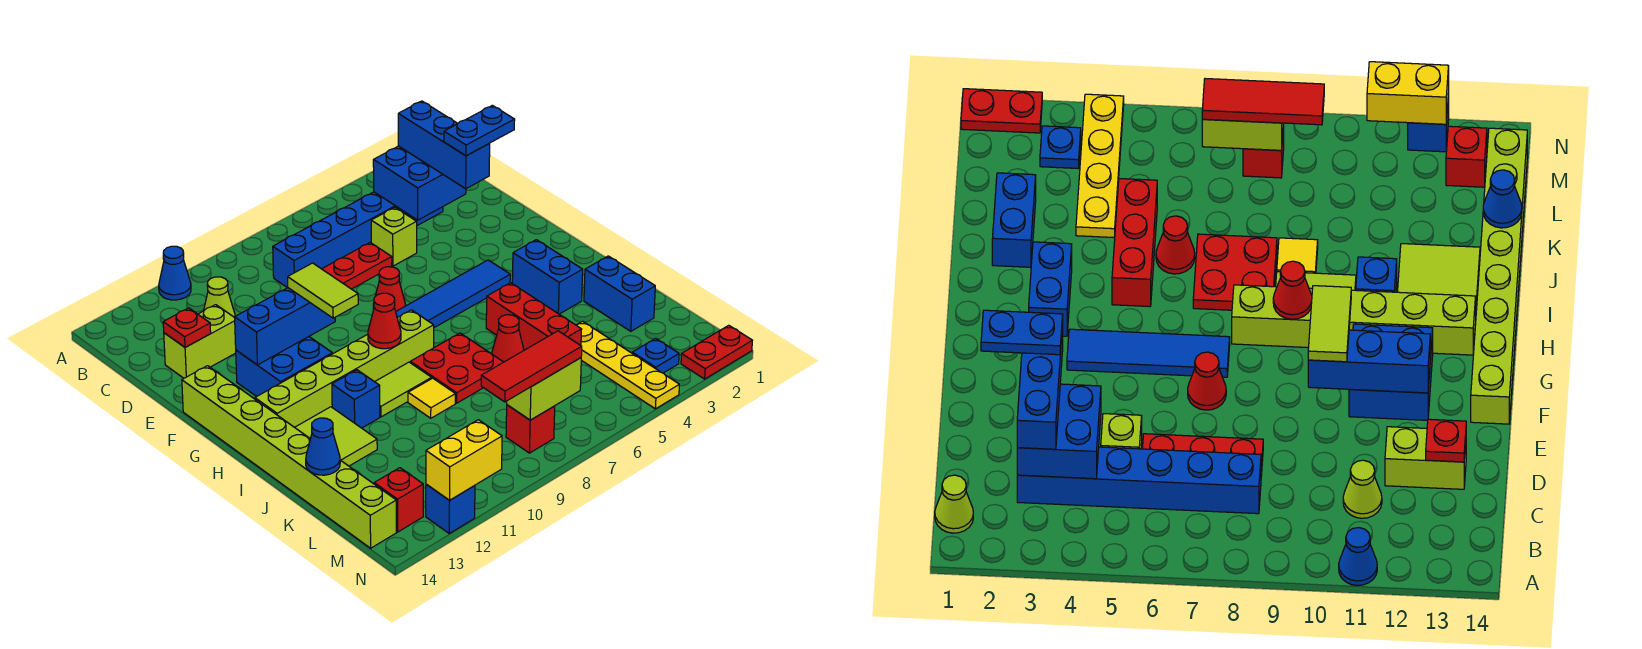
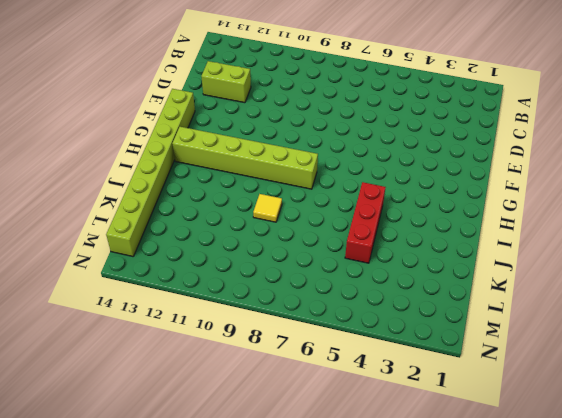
none -> blue 1x1 cone [159,246,191,300]
none -> lime 1x1 cone [935,475,973,533]
none -> blue 1x6 brick [273,192,443,288]
none -> lime 1x1 cone [204,277,235,318]

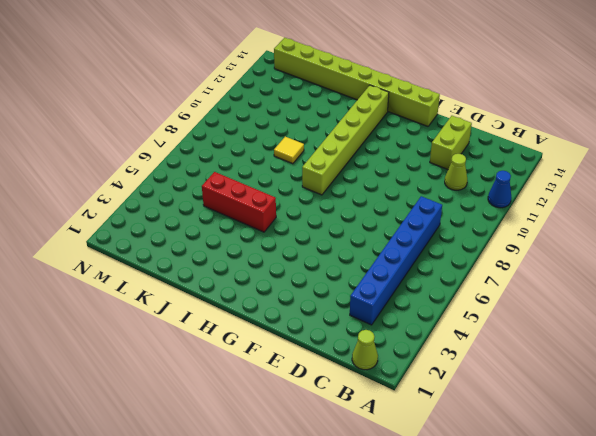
none -> lime 1x1 brick [371,207,417,266]
none -> red 1x3 plate [322,243,392,289]
none -> red 1x1 cone [373,267,406,311]
none -> blue 2x2 brick [236,337,332,397]

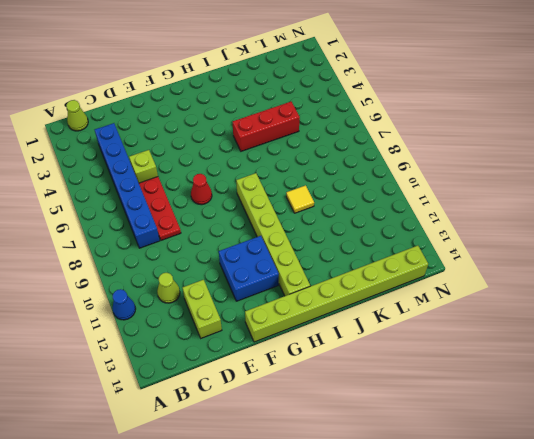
none -> blue 1x4 tile [396,260,510,328]
none -> blue 1x2 brick [512,240,583,314]
none -> red 2x2 plate [410,333,503,403]
none -> lime 1x2 tile [375,362,432,417]

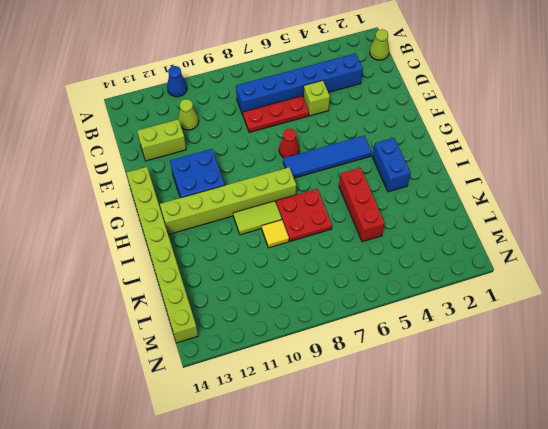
none -> blue 1x1 brick [332,370,380,428]
none -> lime 2x2 tile [295,407,377,466]
none -> blue 1x2 brick [584,256,655,331]
none -> red 1x1 cone [492,315,524,362]

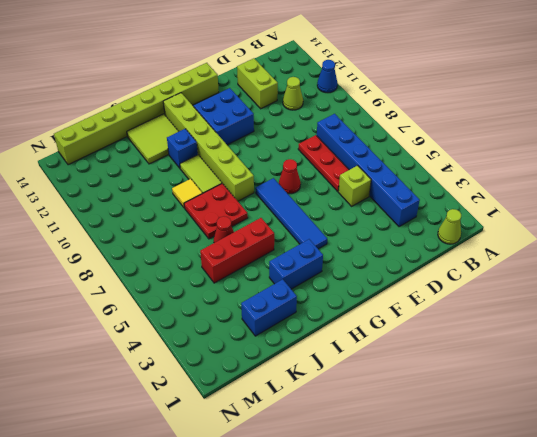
none -> yellow 1x4 plate [576,321,679,409]
none -> blue 1x1 plate [632,338,679,373]
none -> red 1x1 brick [506,405,555,453]
none -> red 1x1 brick [374,468,423,532]

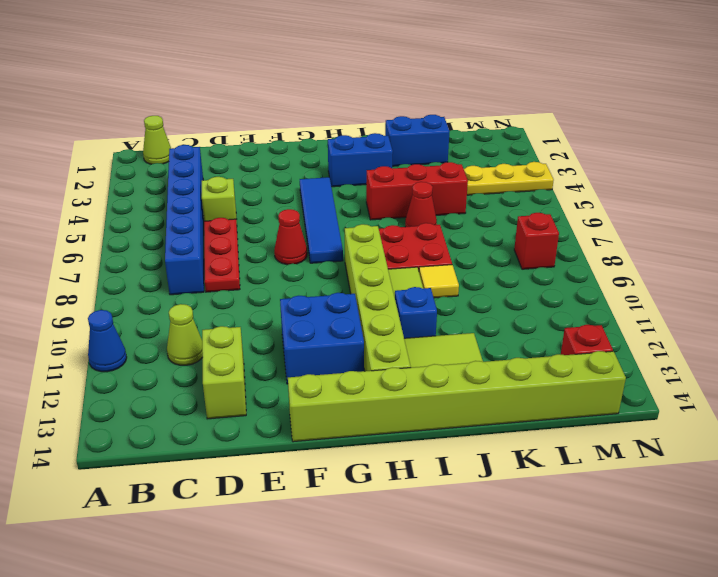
none -> blue 1x1 plate [632,338,679,373]
none -> red 1x2 plate [681,325,752,379]
none -> blue 1x1 brick [426,484,475,533]
none -> blue 2x2 brick [373,146,466,220]

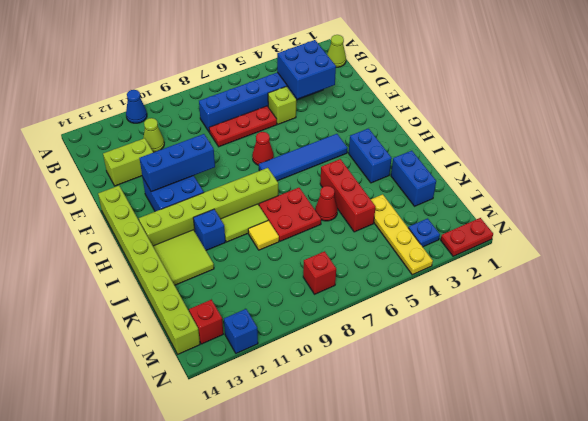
none -> red 1x1 plate [163,308,211,347]
none -> red 1x1 cone [368,293,401,349]
none -> blue 1x1 cone [306,418,340,475]
none -> lime 1x2 brick [507,358,581,420]

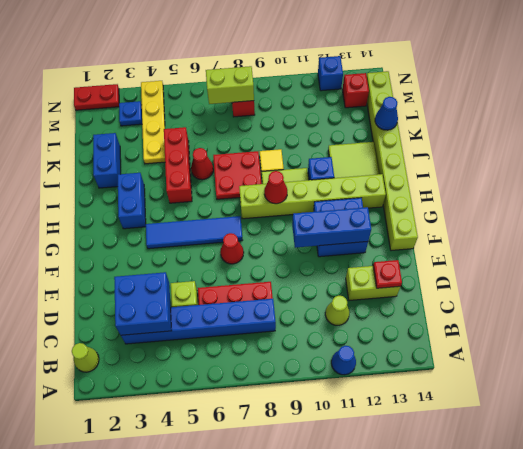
none -> yellow 1x2 brick [426,420,502,500]
none -> blue 1x3 brick [398,101,490,189]
none -> lime 1x2 tile [288,263,358,318]
none -> red 1x3 tile [481,331,582,402]

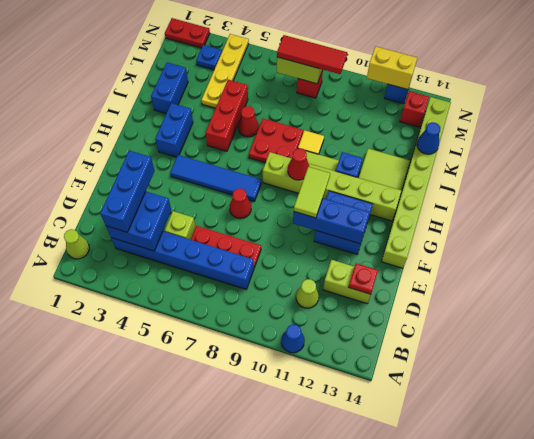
none -> blue 1x2 plate [444,105,515,156]

